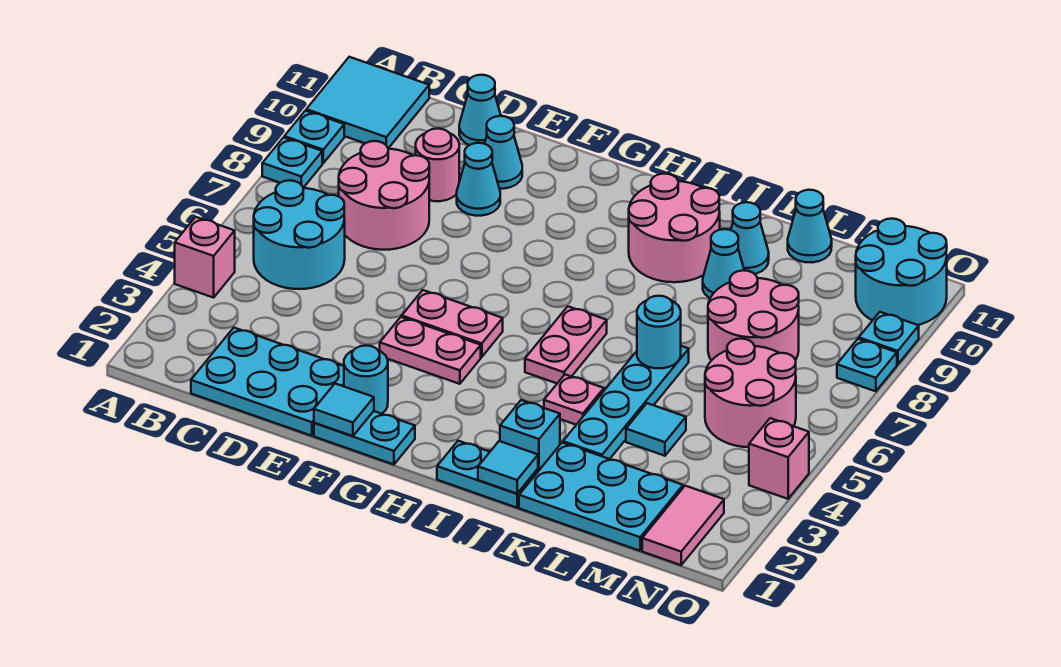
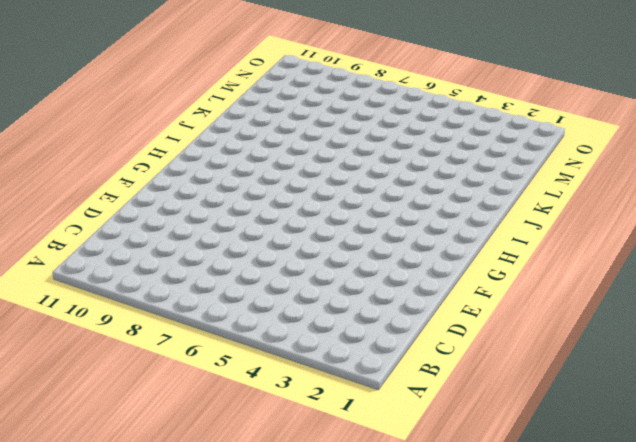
none -> pink 1x1 brick [175,217,235,298]
none -> cyan 1x1 plate [262,138,322,188]
none -> cyan 1x1 plate [284,111,344,163]
none -> cyan 2x2 tile [306,57,429,148]

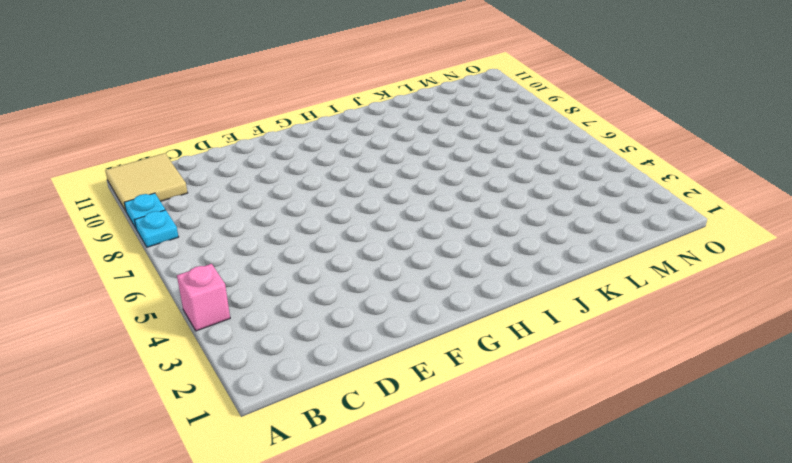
tan 2x2 tile [105,153,188,211] -> cyan 2x2 tile [306,57,429,148]
none -> cyan 2x2 round brick [254,180,345,289]
none -> cyan 2x3 plate [191,328,344,436]
none -> pink 2x2 round brick [339,141,429,250]
none -> pink 1x1 round brick [416,129,459,201]

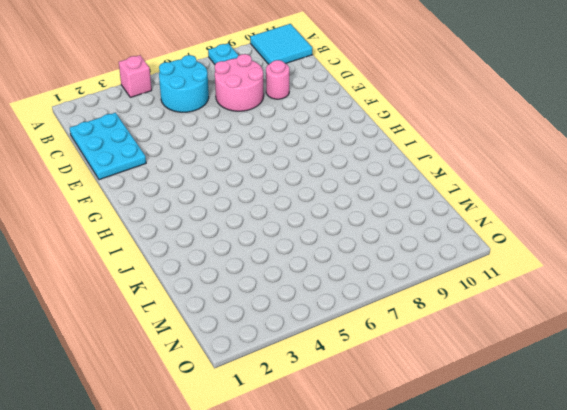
none -> cyan 1x1 plate [284,111,344,163]
none -> cyan 1x1 cone [459,75,501,145]
none -> cyan 1x1 cone [457,143,500,216]
none -> cyan 1x1 cone [485,116,522,189]

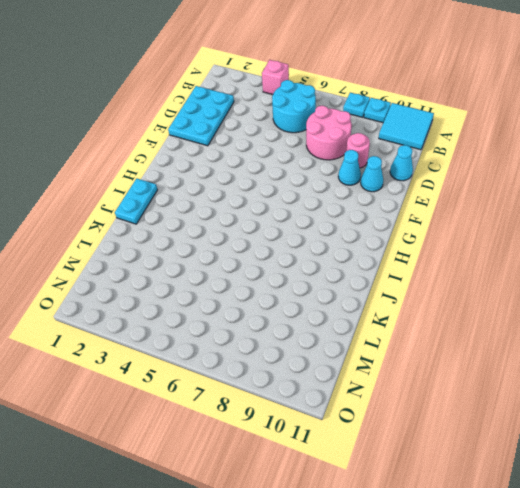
none -> cyan 1x2 plate [314,411,415,465]
none -> cyan 1x1 round brick [344,346,388,414]
none -> pink 1x2 plate [380,317,481,384]
none -> pink 1x2 plate [402,290,503,357]

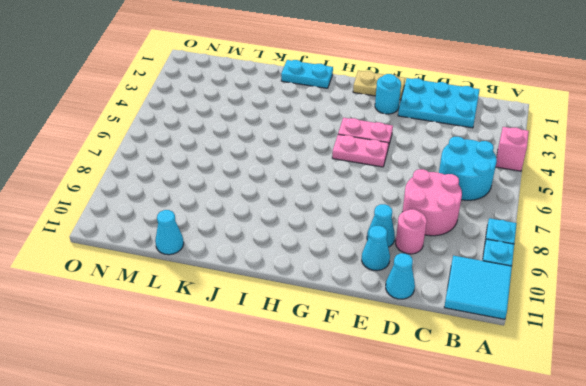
tan 1x2 plate [353,71,405,100] -> cyan 1x2 plate [314,411,415,465]
none -> pink 1x2 plate [525,306,607,383]
none -> pink 2x2 round brick [629,174,720,282]
none -> cyan 1x1 brick [500,400,560,471]
none -> pink 1x1 plate [544,375,604,425]

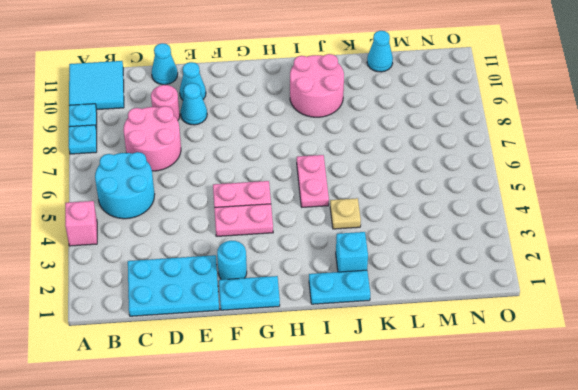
tan 1x1 plate [330,198,361,229] -> pink 1x1 plate [544,375,604,425]
none -> cyan 2x3 plate [519,443,683,551]
none -> cyan 1x4 plate [563,346,689,459]
none -> cyan 1x1 cone [703,229,744,298]
none -> cyan 1x1 cone [731,202,769,274]

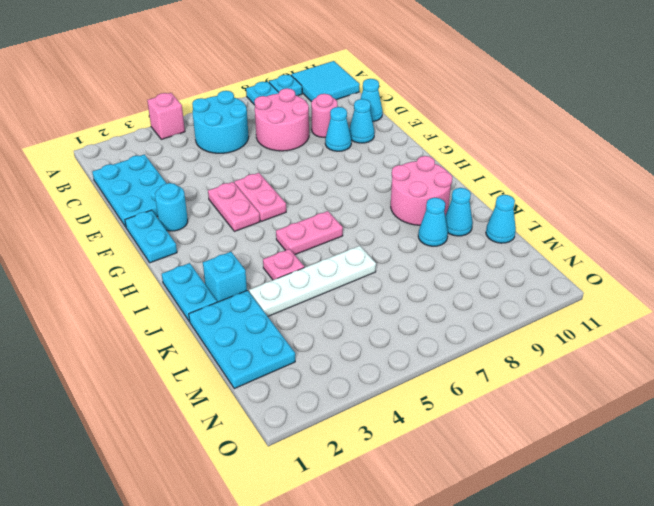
white 1x4 plate [249,246,376,316] -> cyan 1x4 plate [563,346,689,459]
none -> cyan 1x1 tile [626,403,686,456]
none -> pink 2x2 round brick [708,270,799,361]
none -> pink 2x2 round brick [705,339,796,447]
none -> pink 1x2 tile [642,486,724,565]

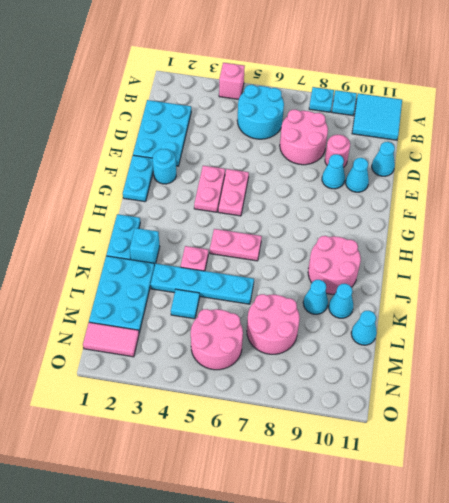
none -> cyan 2x2 round brick [856,219,947,325]
none -> pink 1x1 brick [749,418,809,499]
none -> cyan 1x1 plate [837,339,897,391]
none -> cyan 1x1 plate [859,312,919,365]

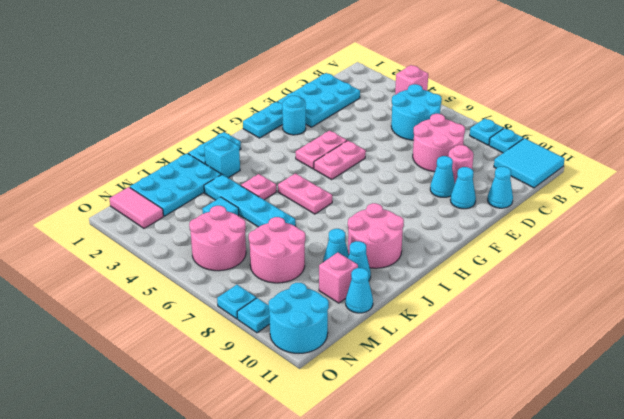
pink 1x1 brick [319,252,358,303] -> pink 1x1 brick moved to [749,418,809,499]
none -> cyan 1x1 tile [314,384,374,436]
none -> cyan 1x1 tile [478,441,538,494]
none -> cyan 1x1 round brick [637,296,681,368]

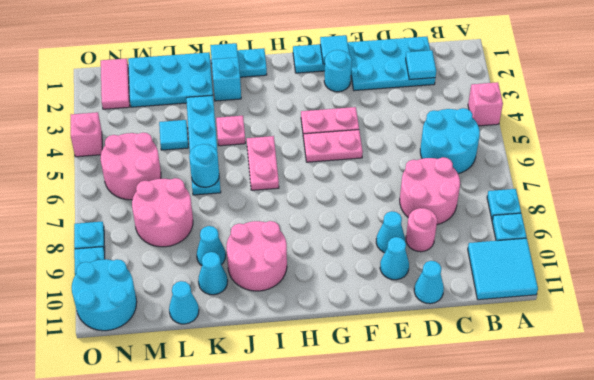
cyan 1x1 tile [406,50,436,80] -> none

